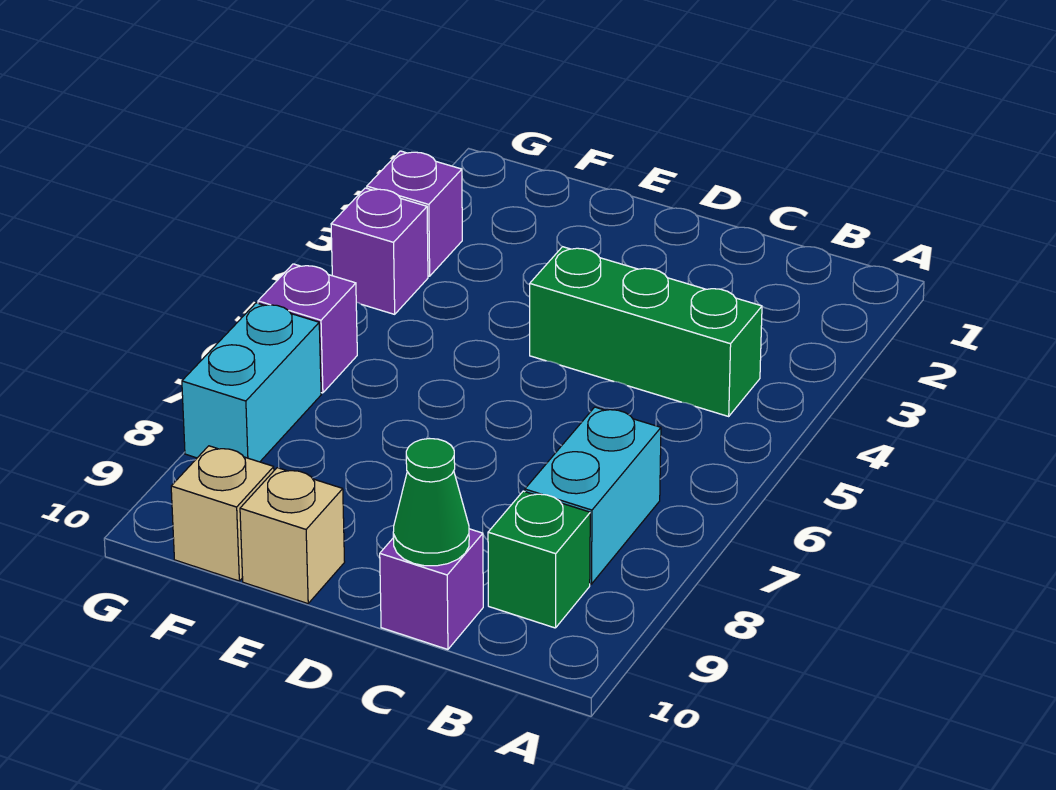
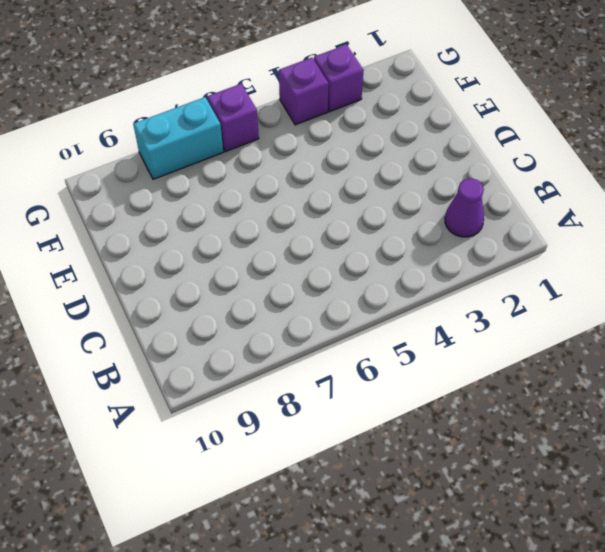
purple 1x1 cone [445,178,484,237] -> none
none -> green 1x3 brick [530,247,762,416]
none -> cyan 1x2 brick [525,407,661,584]

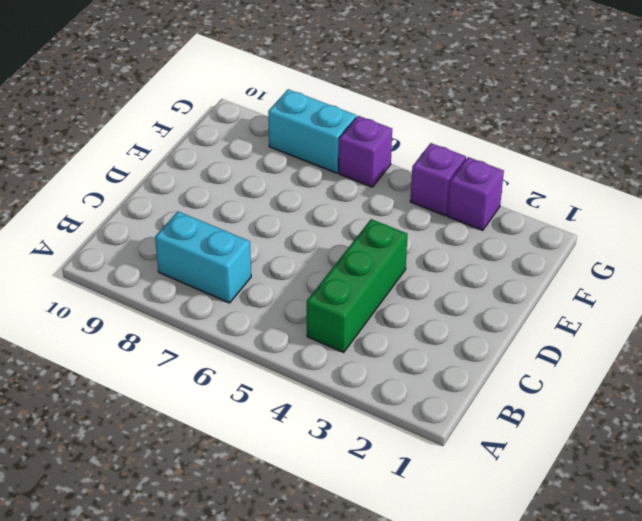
none -> green 1x1 brick [488,491,590,628]
none -> purple 1x1 brick [380,529,483,649]

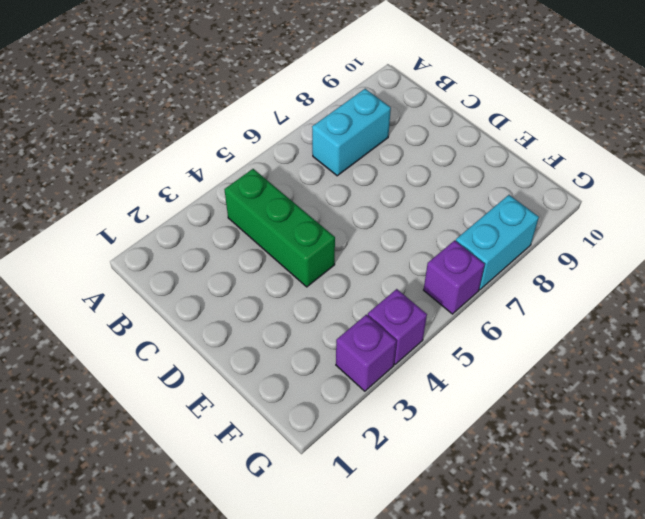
none -> green 1x1 brick [488,491,590,628]
none -> purple 1x1 brick [380,529,483,649]

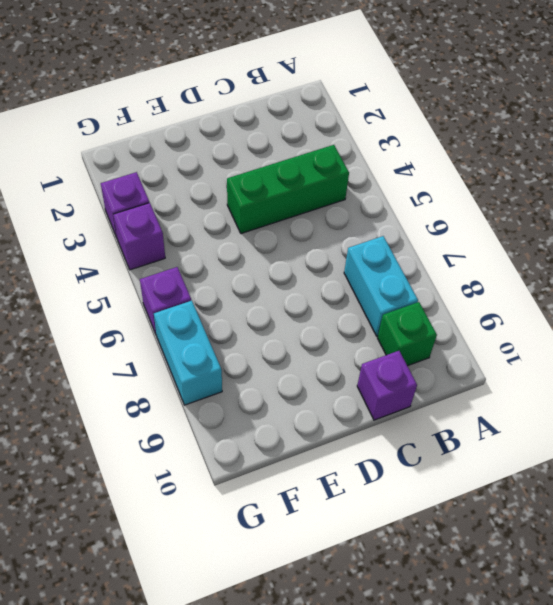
none -> tan 1x1 brick [240,468,345,604]
none -> tan 1x1 brick [171,446,274,581]

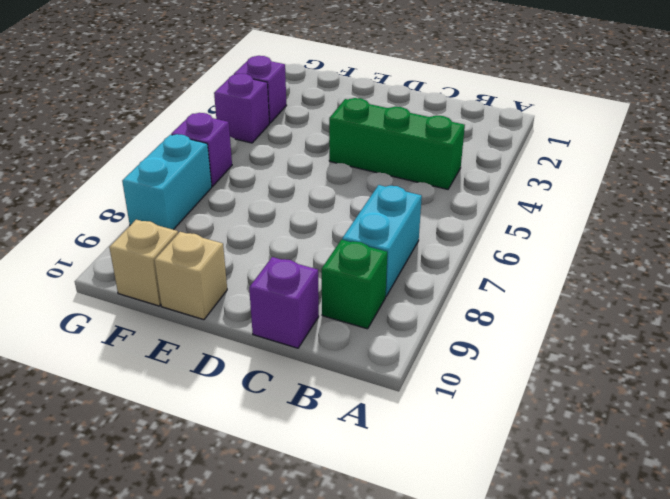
none -> green 1x1 cone [393,439,469,566]

